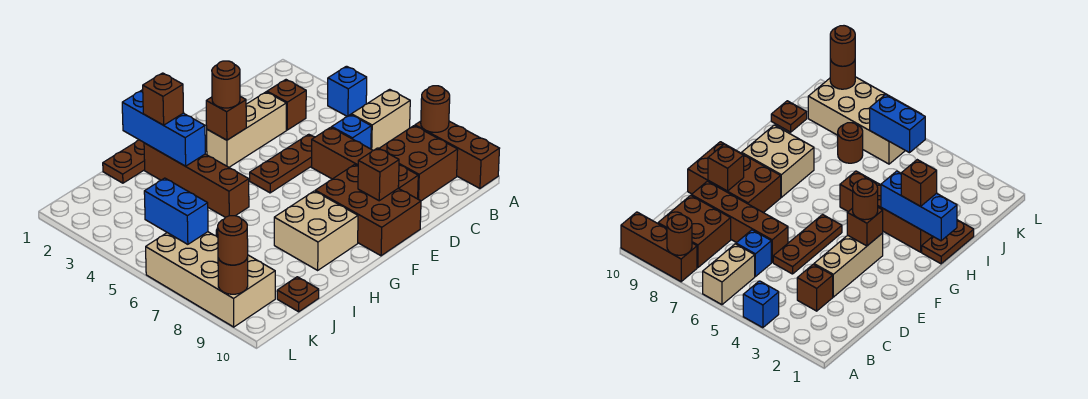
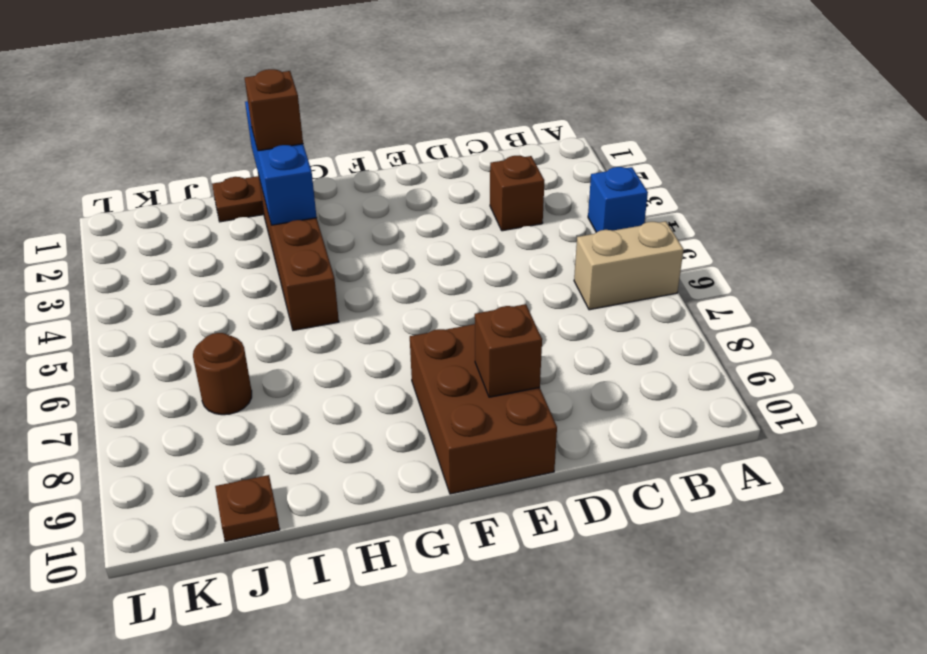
none -> brown 1x3 brick [415,121,500,188]
none -> brown 2x2 brick [379,126,458,201]
none -> blue 1x1 brick [332,115,371,149]

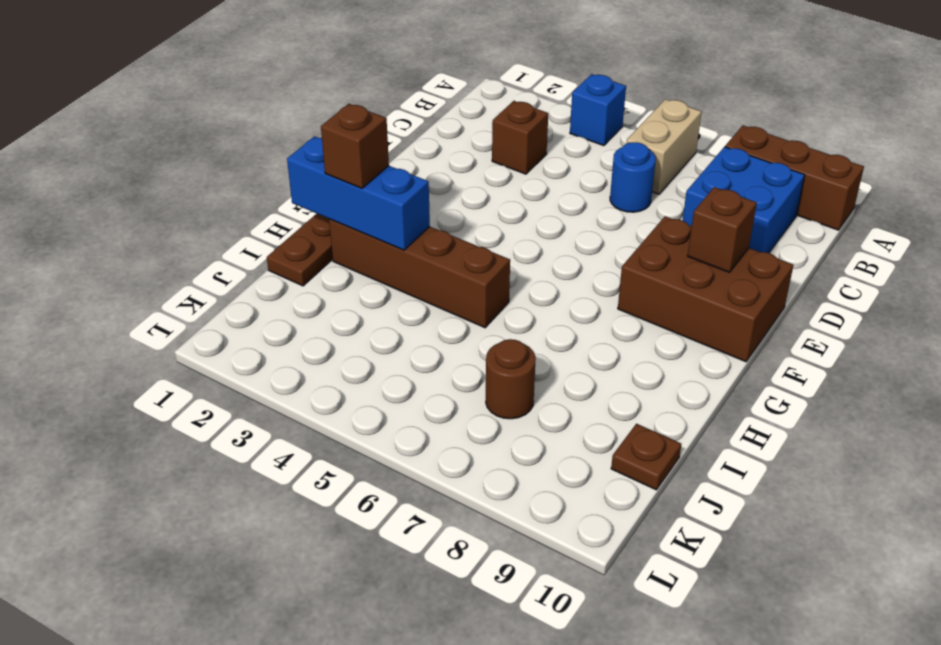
blue 2x2 brick [683,147,805,253] -> brown 2x2 brick [379,126,458,201]
blue 1x1 round brick [610,142,656,212] -> blue 1x1 brick [332,115,371,149]
none -> tan 1x3 brick [207,92,286,167]
none -> brown 1x3 plate [250,134,315,193]
none -> brown 1x4 brick [311,127,418,199]

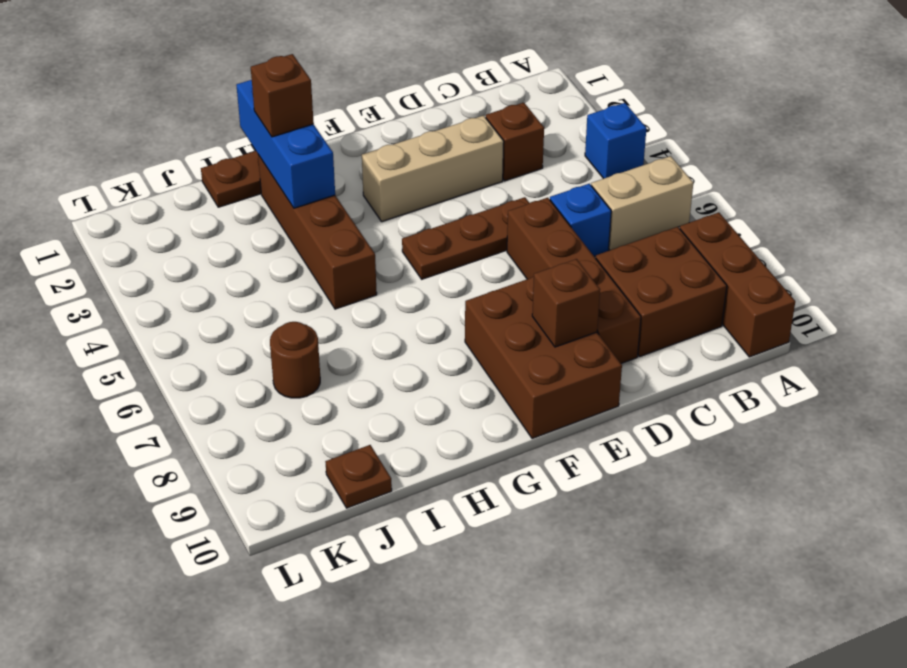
none -> tan 2x2 brick [274,191,358,270]
none -> tan 2x4 brick [146,232,275,327]
none -> brown 1x1 round brick [421,86,450,132]

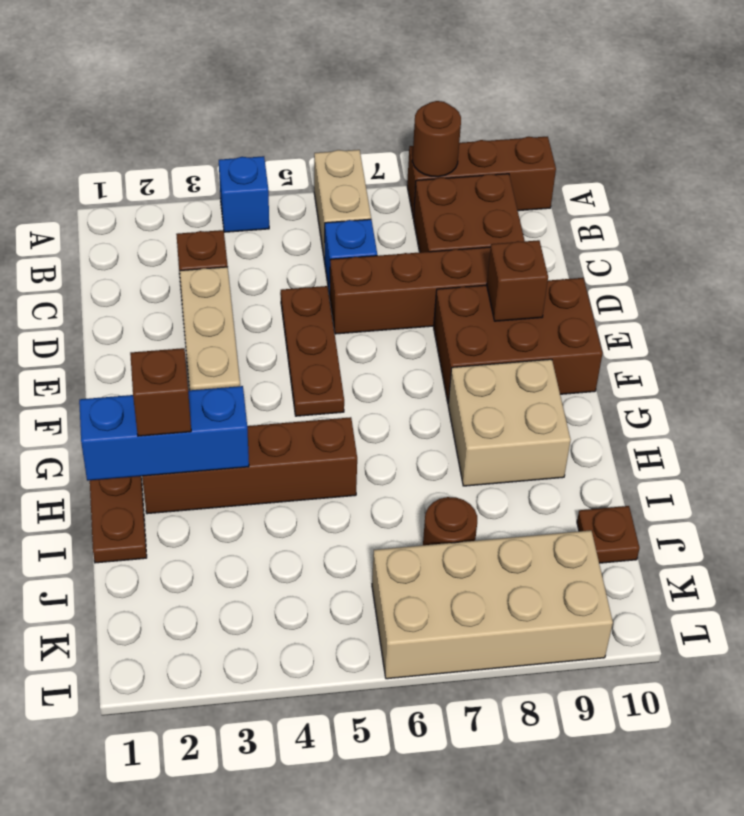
none -> brown 1x1 brick [206,97,246,140]
none -> blue 1x2 brick [144,178,208,244]
none -> brown 1x1 round brick [218,258,248,294]

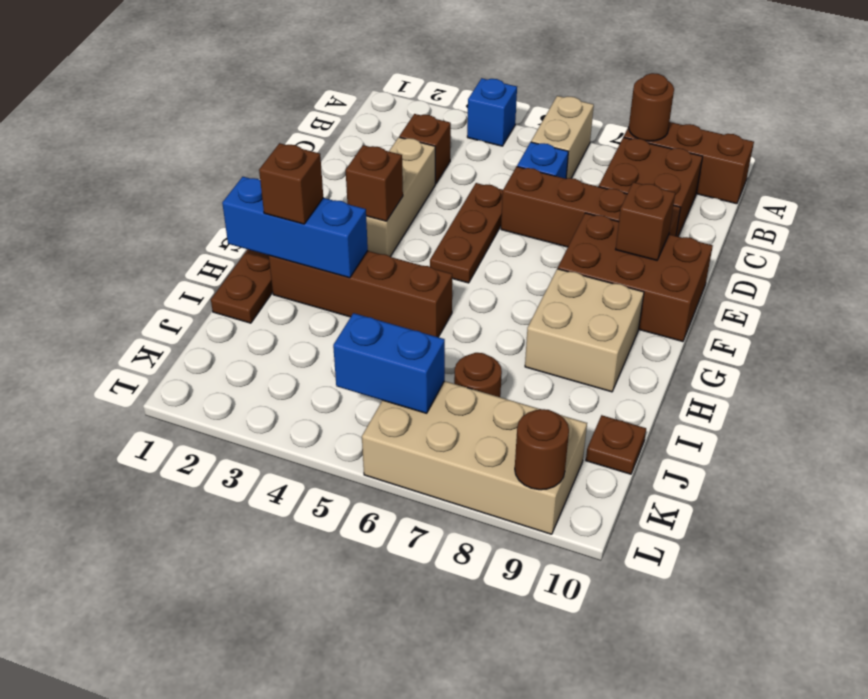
none -> brown 1x1 round brick [212,61,240,108]
none -> brown 1x1 round brick [218,216,248,265]

